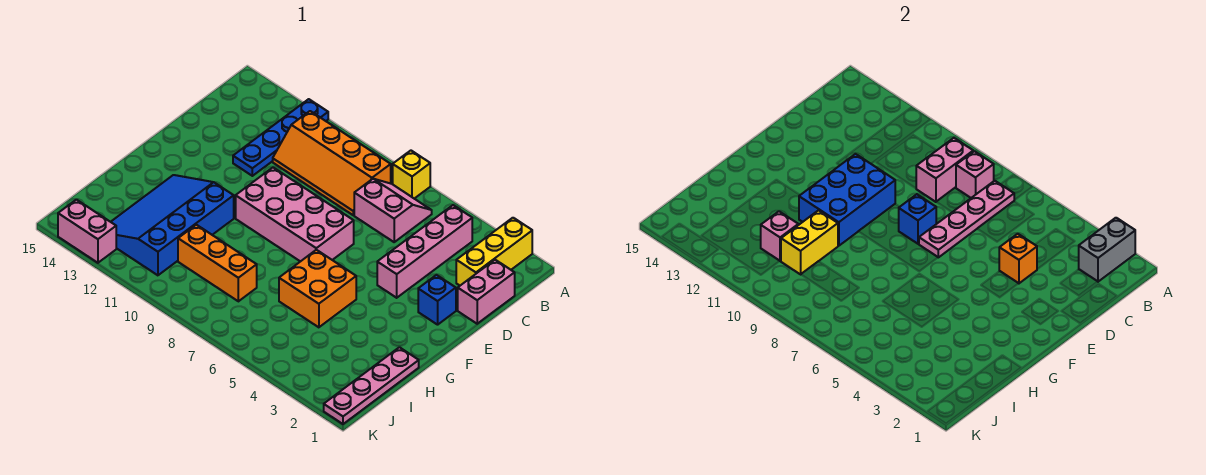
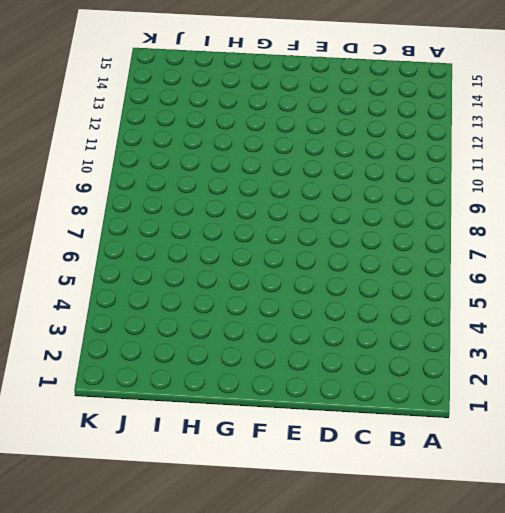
none -> yellow 1x3 brick [456,218,532,285]
none -> yellow 1x1 brick [393,151,430,199]
none -> blue 1x4 plate [233,99,328,176]

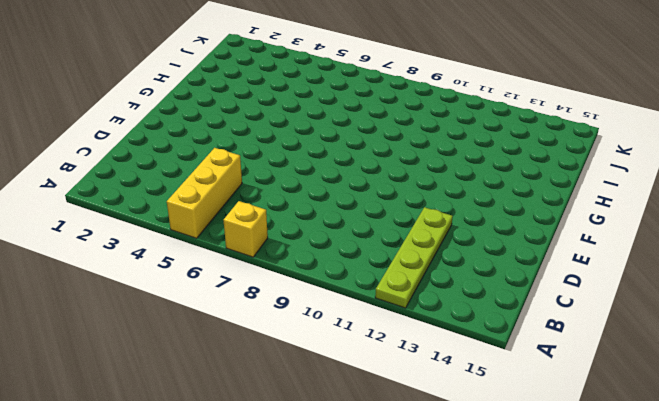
yellow 1x3 brick [167,148,242,238] -> yellow 1x3 brick moved to [456,218,532,285]
lime 1x4 plate [375,207,453,308] -> blue 1x4 plate [233,99,328,176]
none -> pink 1x4 brick [377,205,472,298]
none -> pink 2x2 slope [354,179,432,242]
none -> orange 2x4 slope [273,111,391,215]

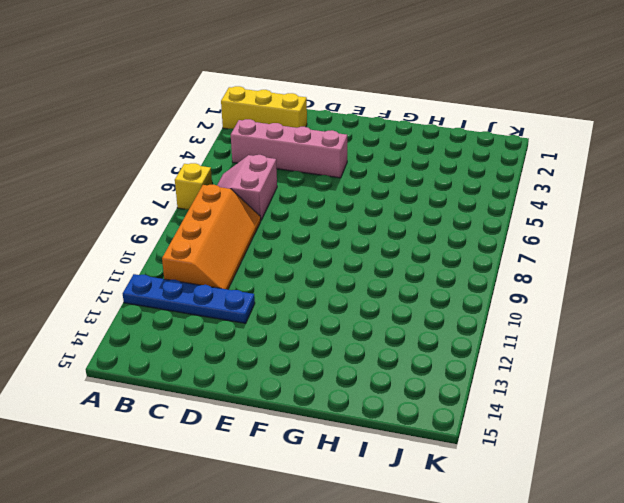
none -> pink 1x2 brick [458,260,515,324]
none -> blue 1x1 brick [418,275,456,325]
none -> pink 2x4 brick [236,168,354,262]

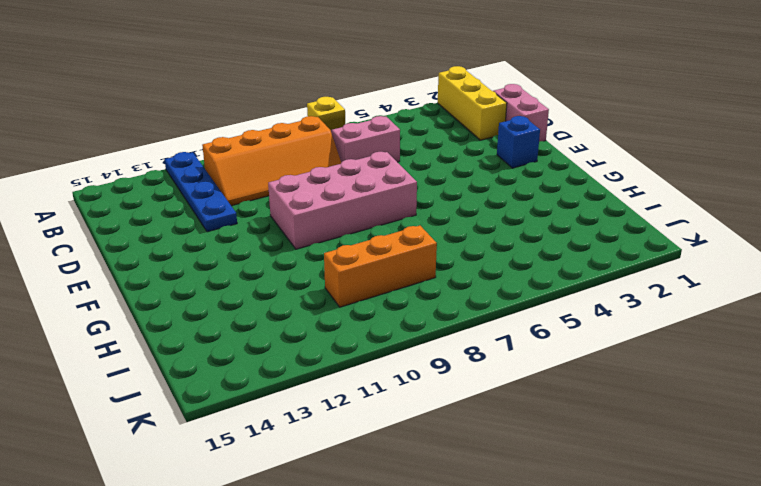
none -> pink 1x4 brick [377,205,472,298]
none -> orange 2x2 brick [279,250,356,327]
none -> blue 3x4 slope [111,175,234,275]

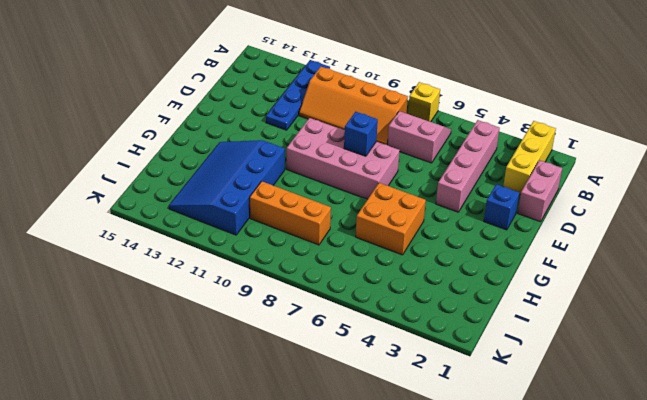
none -> pink 1x4 plate [324,347,419,424]
none -> pink 1x2 brick [58,200,116,263]
none -> grey 1x2 brick [1079,218,1135,282]

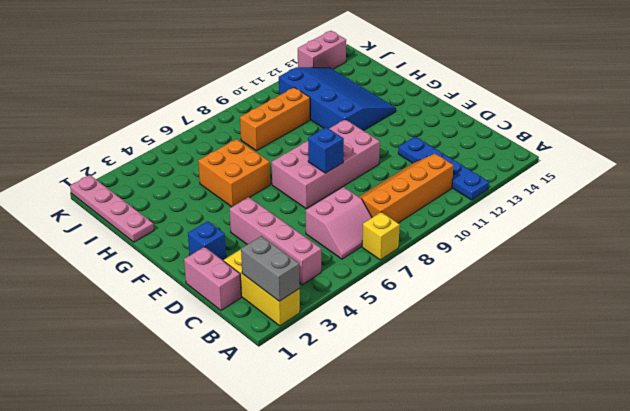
none -> pink 1x4 plate [919,181,1014,257]
none -> pink 1x1 brick [956,151,994,198]
none -> pink 1x2 brick [916,138,973,202]

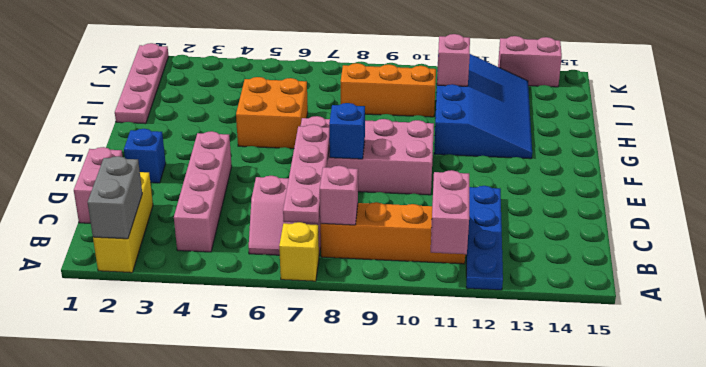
pink 1x2 brick [431,170,469,254] -> pink 1x2 brick moved to [916,138,973,202]
none -> orange 1x1 brick [999,234,1037,284]
none -> blue 2x3 brick [799,154,895,246]
none -> yellow 1x2 brick [781,210,838,274]

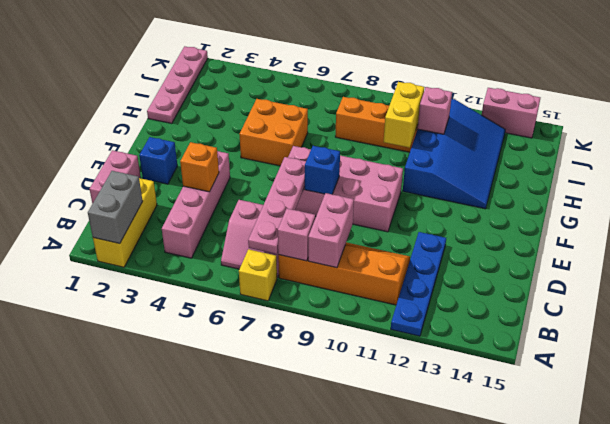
none -> blue 2x3 brick [799,154,895,246]

